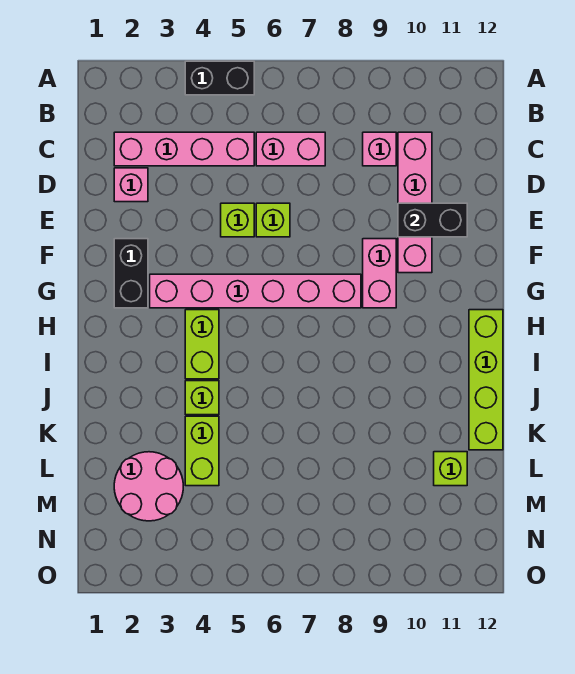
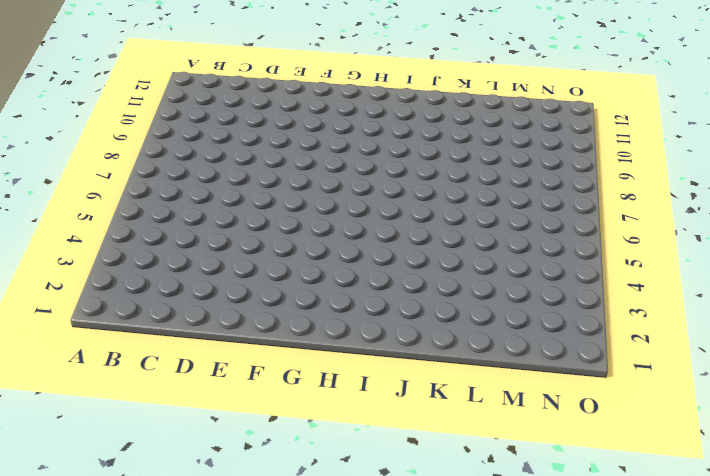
none -> black 1x2 brick [185,61,254,95]
none -> pink 1x4 brick [114,132,254,166]
none -> pink 1x2 brick [256,132,325,166]

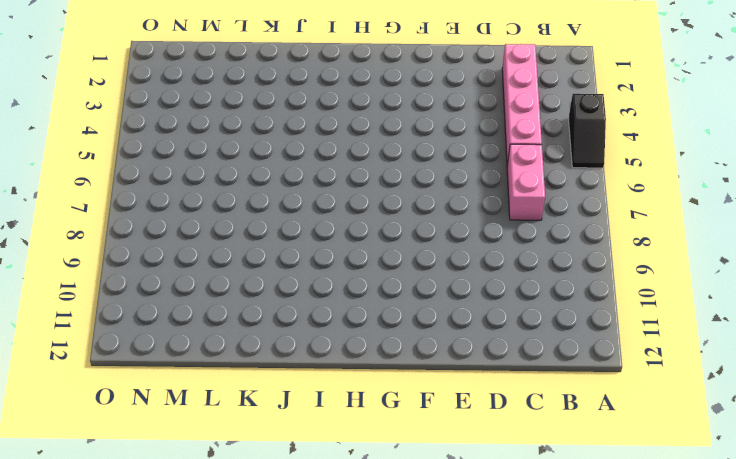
black 1x2 slope [568,94,606,168] -> black 1x2 brick [185,61,254,95]
none -> pink 1x1 brick [363,132,396,166]
none -> pink 1x4 brick [398,132,432,273]
none -> pink 1x1 brick [114,168,148,202]

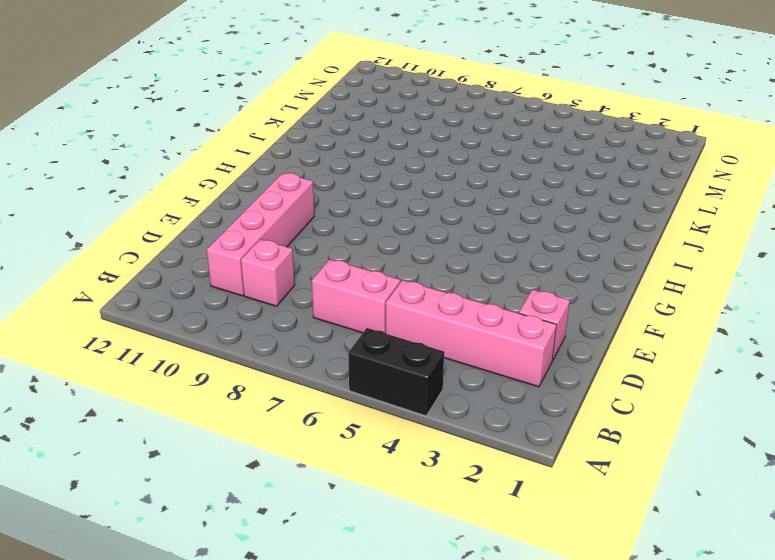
none -> lime 1x1 brick [221,203,254,237]
none -> lime 1x1 brick [256,203,290,237]
none -> black 1x2 brick [114,239,148,308]

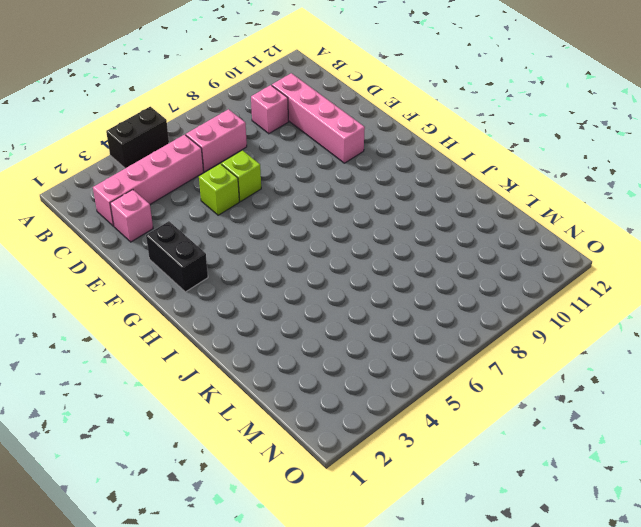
none -> pink 1x2 brick [363,239,396,308]
none -> pink 1x6 brick [150,274,361,308]
none -> lime 1x2 brick [185,310,219,379]

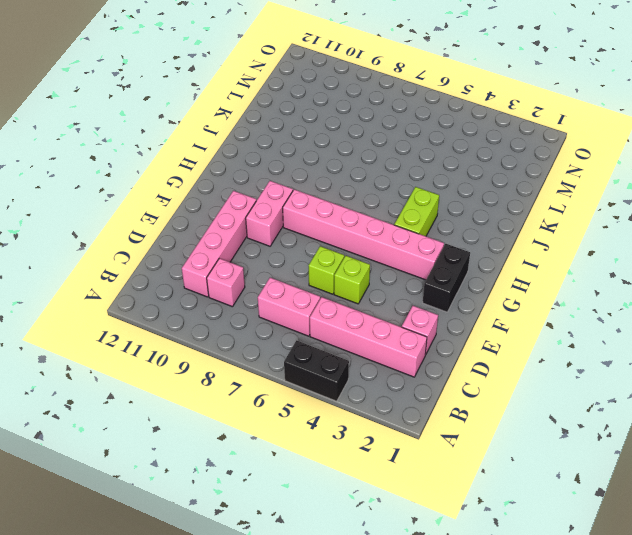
none -> lime 1x4 brick [469,310,503,450]
none -> lime 1x1 brick [185,381,219,415]
none -> lime 1x2 brick [185,416,219,486]

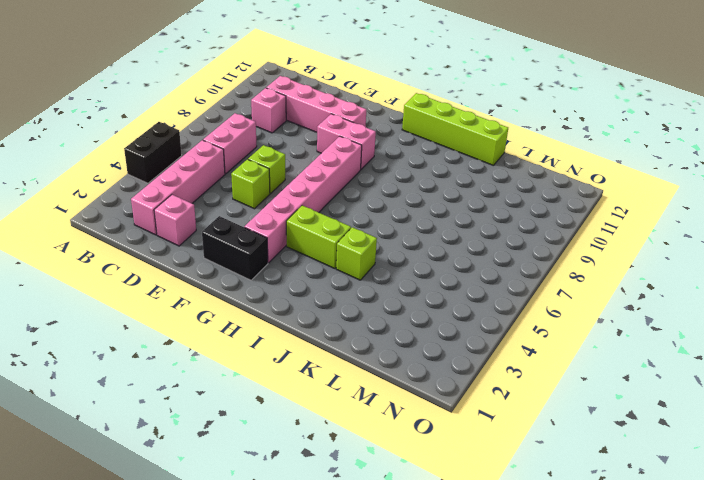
none -> lime 1x2 brick [185,416,219,486]
none -> pink 2x2 round brick [114,452,183,521]
none -> lime 1x1 brick [434,452,467,486]

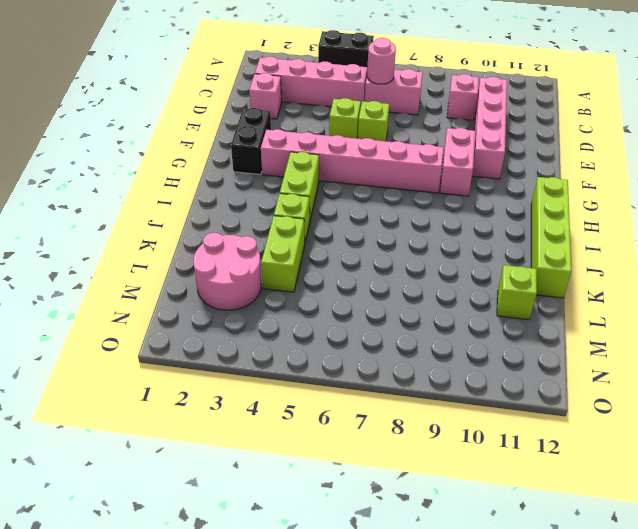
pink 1x1 round brick [367,38,396,84] -> none
none -> black 1x2 brick [398,203,467,237]

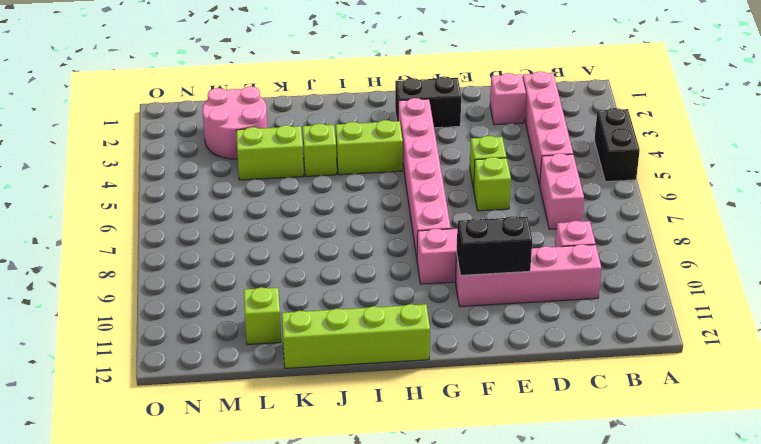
black 1x2 brick [457,216,532,275] -> black 1x2 brick turned to [398,203,467,237]

